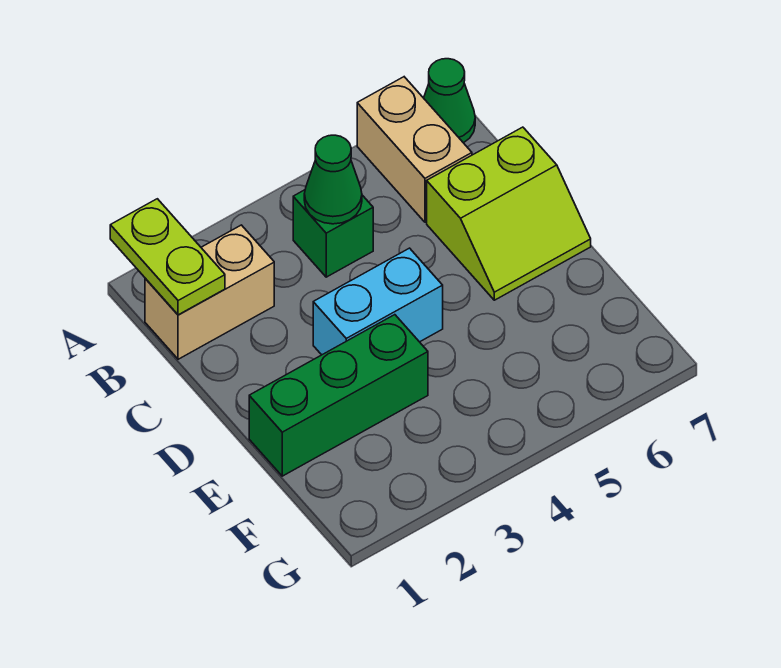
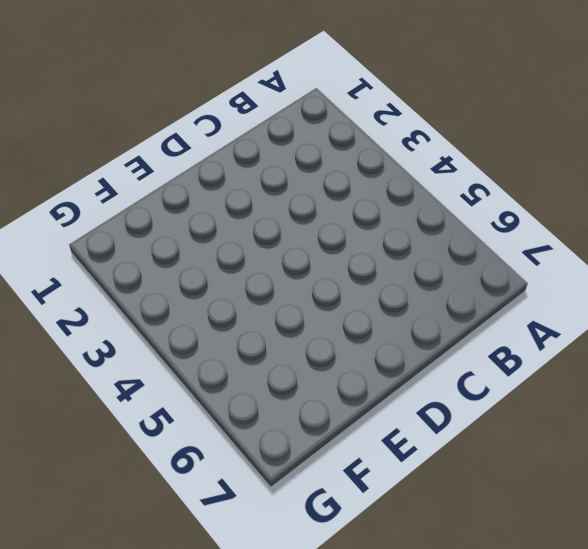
none -> tan 1x2 brick [357,77,472,222]
none -> green 1x1 cone [424,59,475,143]

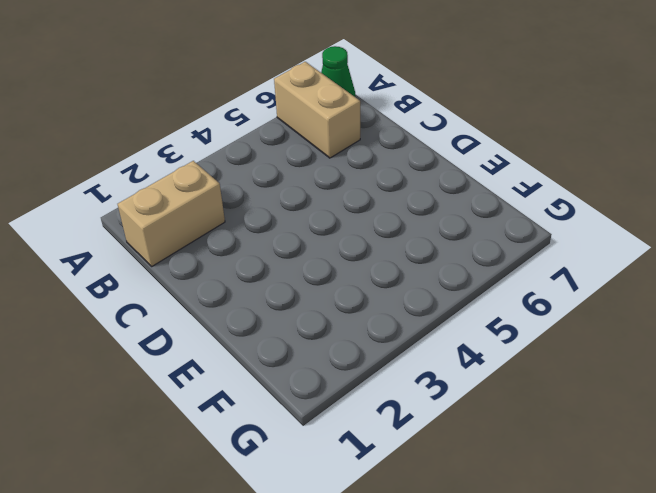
none -> green 1x1 brick [293,190,373,277]
none -> lime 2x2 slope [427,127,591,300]

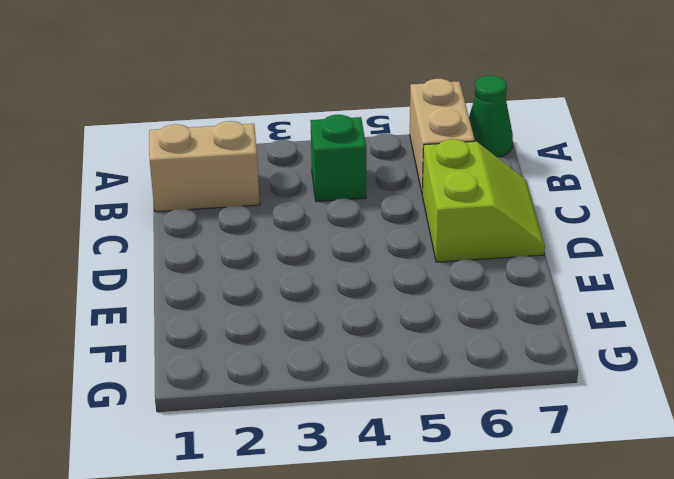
lime 2x2 slope [422,139,545,262] -> lime 2x2 slope turned to [427,127,591,300]
none -> cyan 1x2 brick [313,248,443,355]
none -> green 1x3 brick [249,315,428,476]

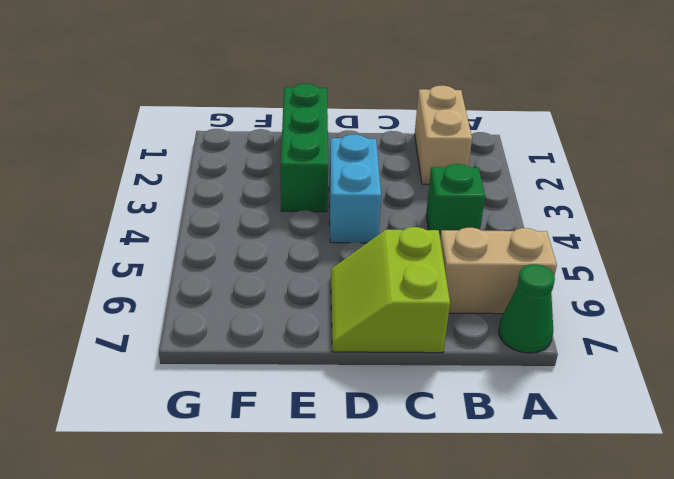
none -> lime 1x2 plate [110,199,225,315]
none -> green 1x1 cone [304,135,362,224]

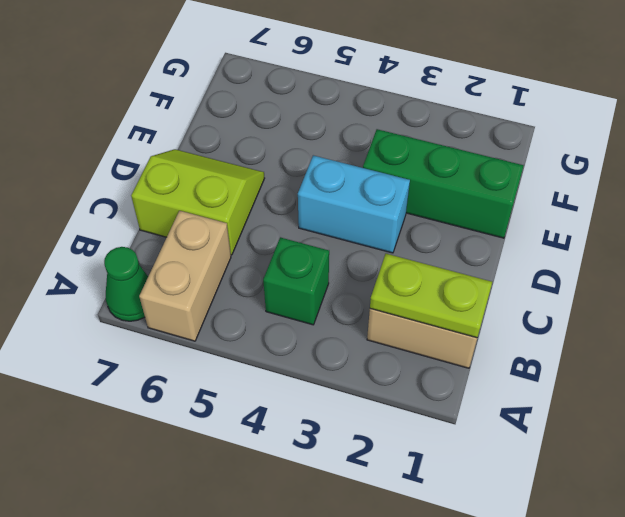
lime 1x2 plate [370,254,492,338] -> lime 1x2 plate turned to [110,199,225,315]
none -> green 1x1 cone [304,135,362,224]

